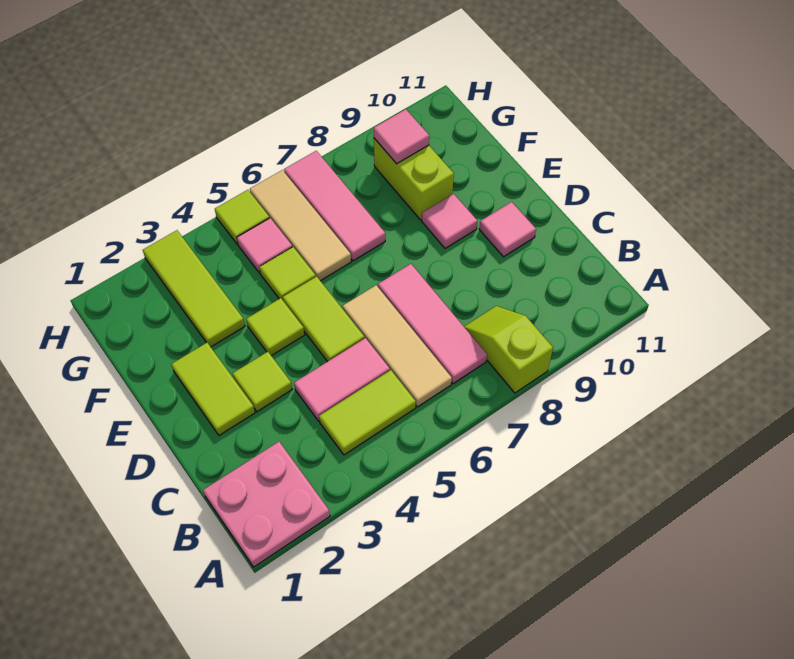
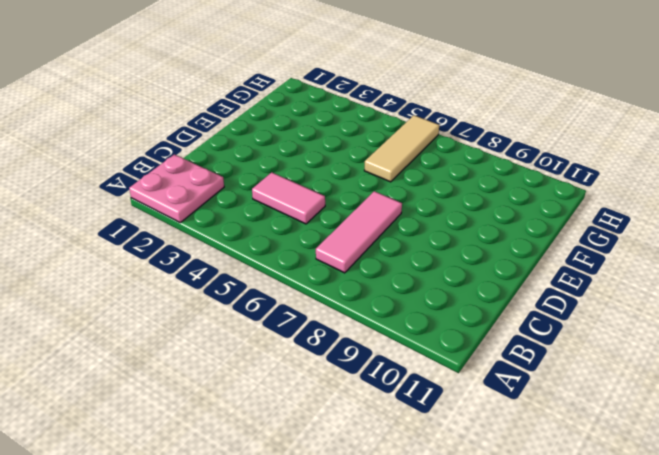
none -> lime 1x2 slope [464,306,553,393]
none -> lime 1x2 tile [319,370,416,455]
none -> tan 1x3 tile [343,285,452,407]

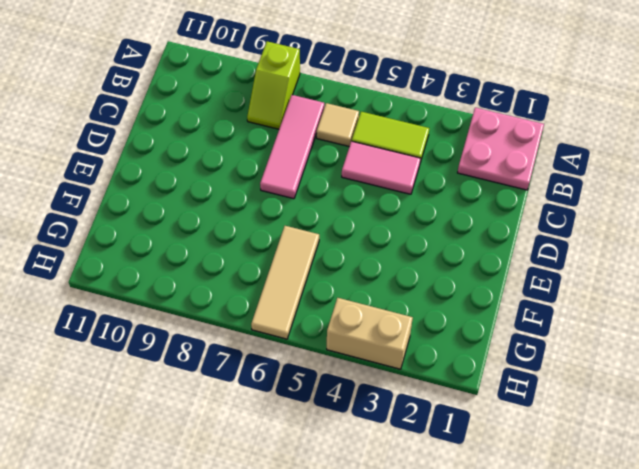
tan 1x1 tile [317,103,359,147] -> tan 1x3 tile [343,285,452,407]
tan 1x2 brick [327,298,413,369] -> lime 1x3 tile [143,230,245,347]
none -> lime 1x2 tile [171,343,255,435]
none -> lime 1x1 tile [233,352,292,412]
none -> lime 1x2 tile [283,276,364,362]

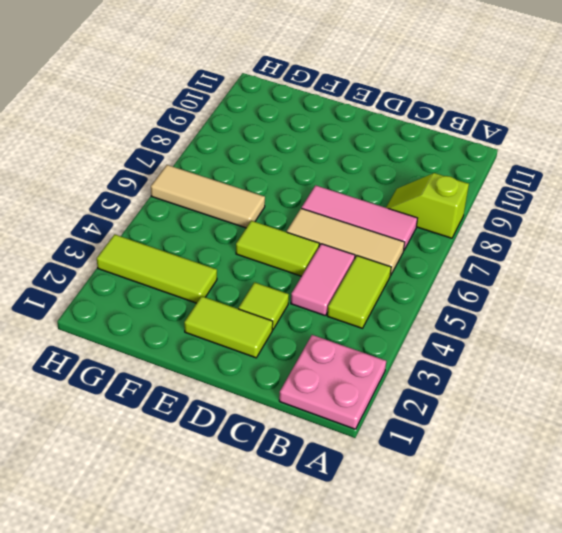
none -> pink 1x1 tile [479,202,536,257]
none -> lime 1x1 tile [246,298,305,356]
none -> pink 1x1 tile [422,194,477,248]

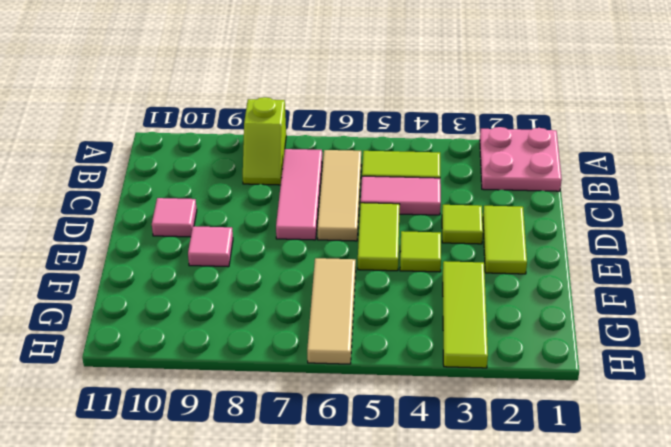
none -> lime 1x1 tile [259,247,316,300]
none -> pink 1x3 tile [284,151,385,261]
none -> lime 1x2 brick [374,138,454,220]

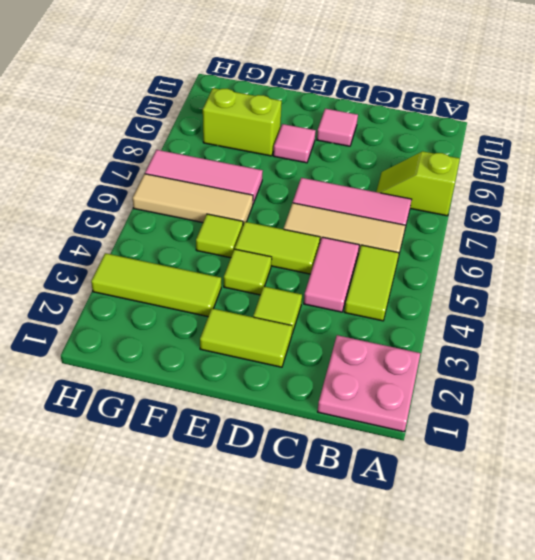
none -> pink 1x1 tile [237,218,292,273]
none -> lime 1x1 tile [215,190,269,244]
none -> pink 1x1 tile [374,109,429,164]

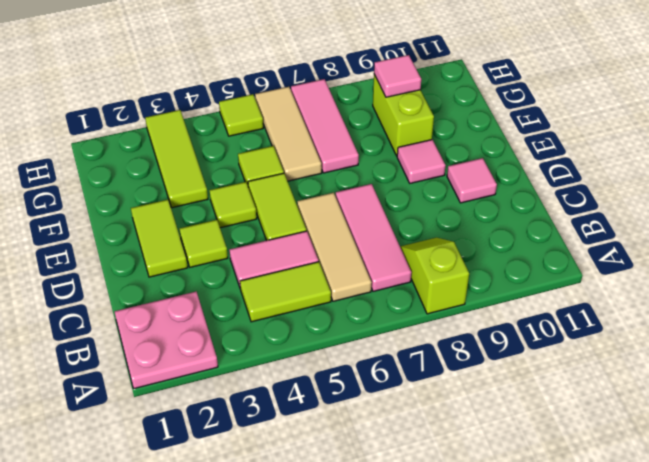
none -> pink 1x1 tile [237,218,292,273]

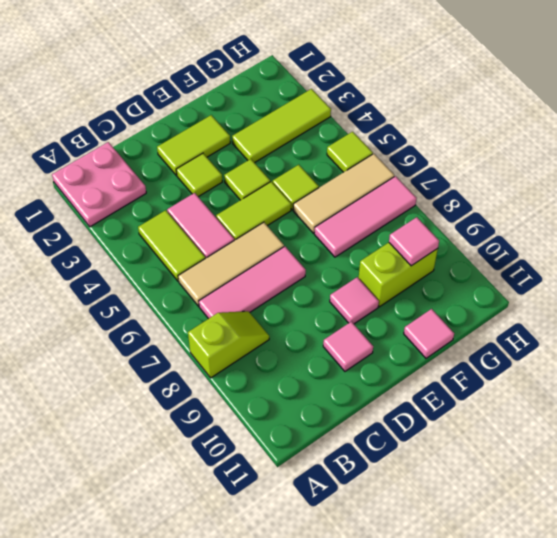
pink 1x1 tile [404,309,454,358] -> pink 1x1 tile moved to [237,218,292,273]

